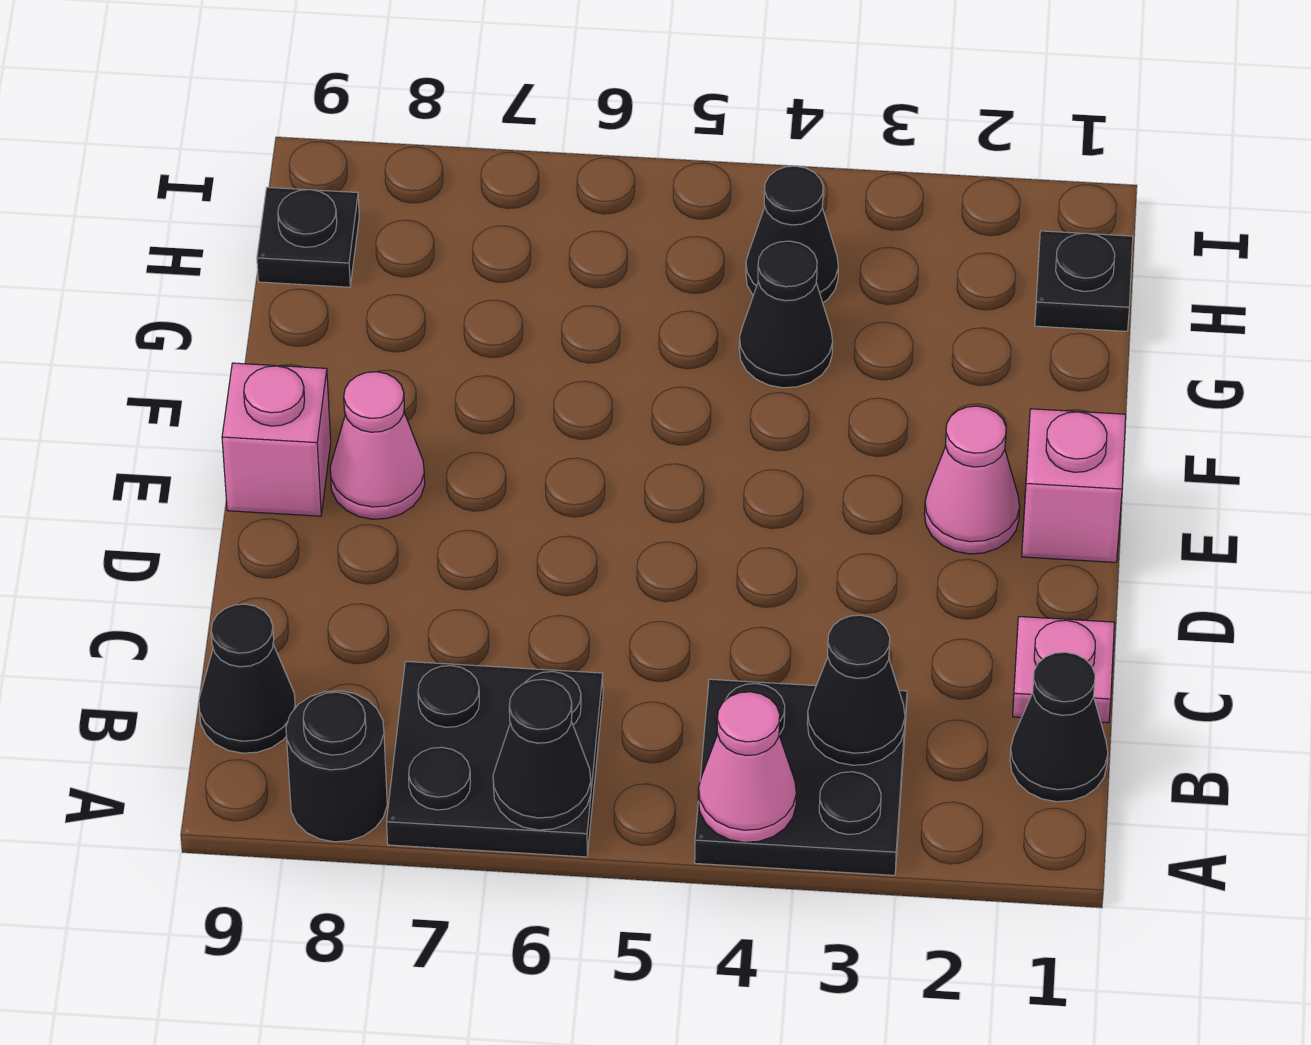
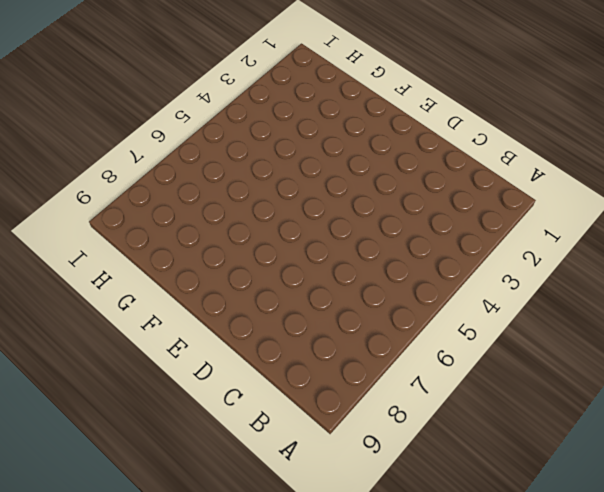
none -> black 2x2 plate [695,679,907,875]
none -> black 2x2 plate [387,661,603,857]
none -> black 1x1 round brick [286,691,387,842]

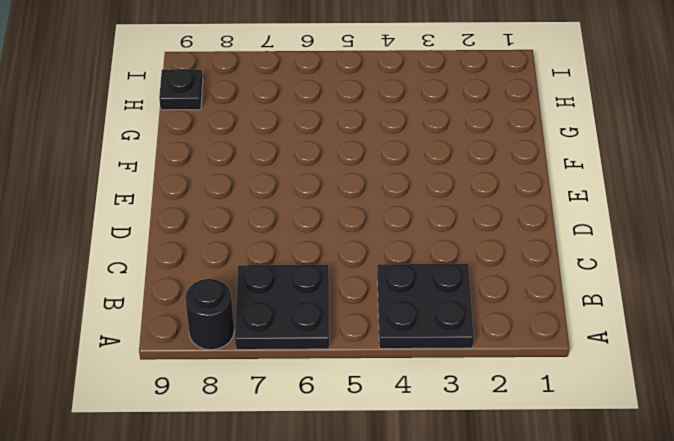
none -> black 1x1 cone [1010,652,1108,802]
none -> black 1x1 cone [199,604,295,753]
none -> pink 1x1 plate [1013,617,1114,723]

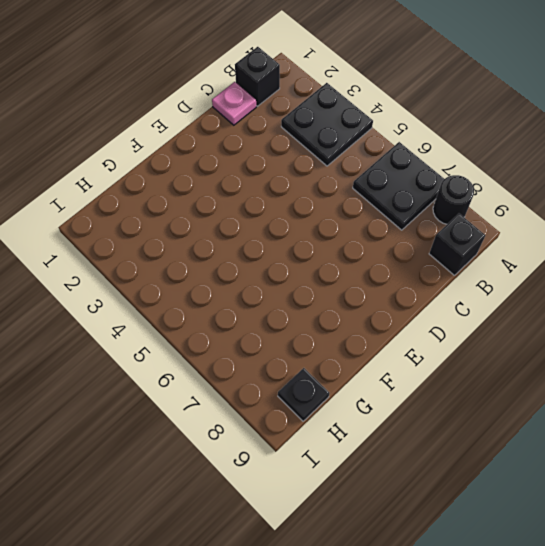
black 1x1 brick [235,47,280,106] -> black 1x1 cone [1010,652,1108,802]
black 1x1 brick [429,214,486,275] -> black 1x1 cone [199,604,295,753]
none -> pink 1x1 brick [1022,409,1126,562]
none -> pink 1x1 cone [924,406,1020,554]
none -> pink 1x1 cone [330,372,425,519]

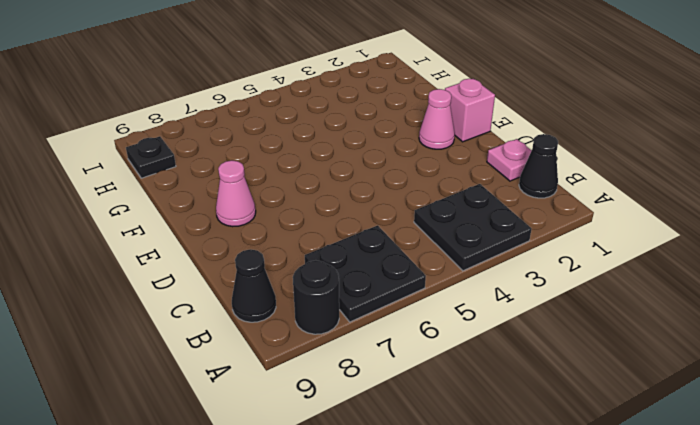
none -> pink 1x1 brick [222,363,331,516]
none -> black 1x1 cone [739,241,833,388]
none -> black 1x1 plate [1035,231,1133,331]

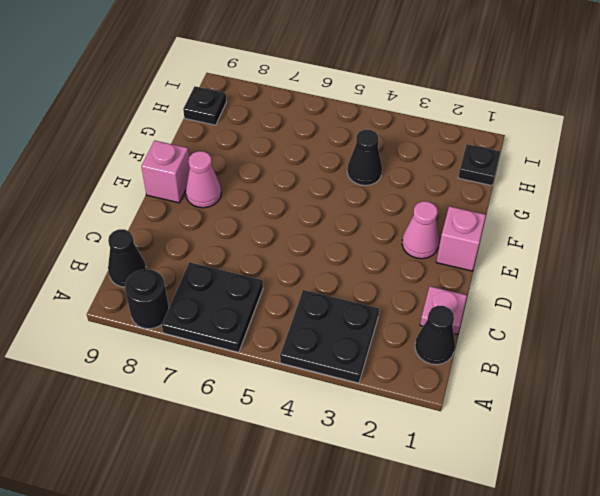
none -> black 1x1 cone [746,166,838,302]
none -> pink 1x1 cone [698,692,796,842]
none -> black 1x1 cone [493,680,591,830]

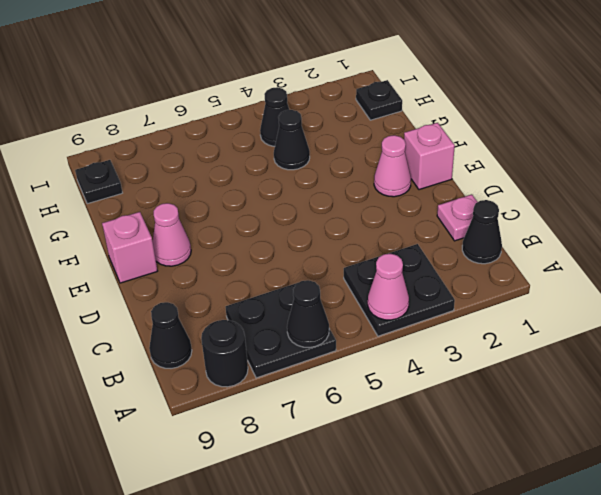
none -> black 1x1 cone [807,615,905,765]

